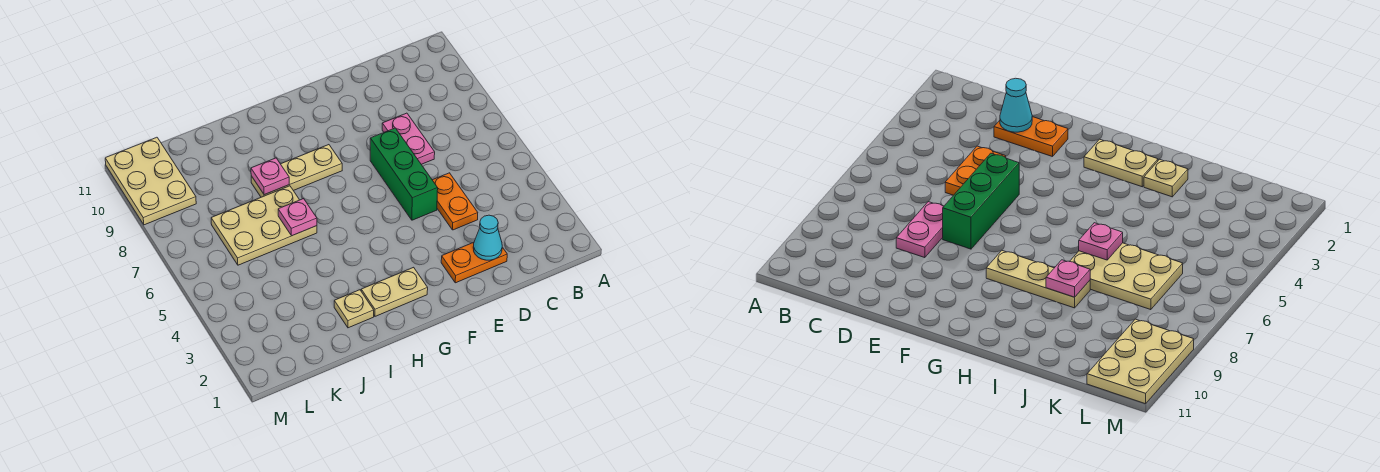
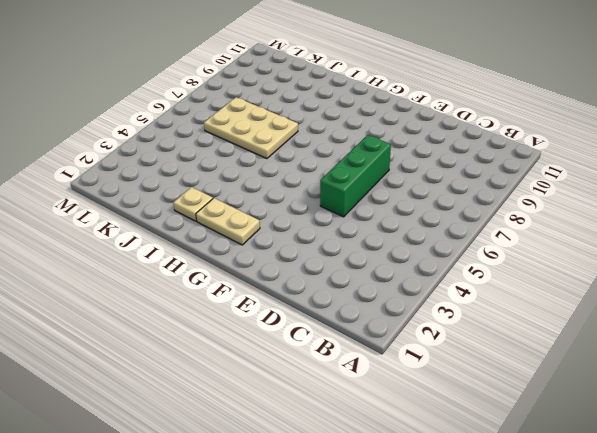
none -> orange 1x2 plate [441,242,507,283]
none -> orange 1x2 plate [433,173,478,230]
none -> pink 1x2 plate [382,113,435,164]

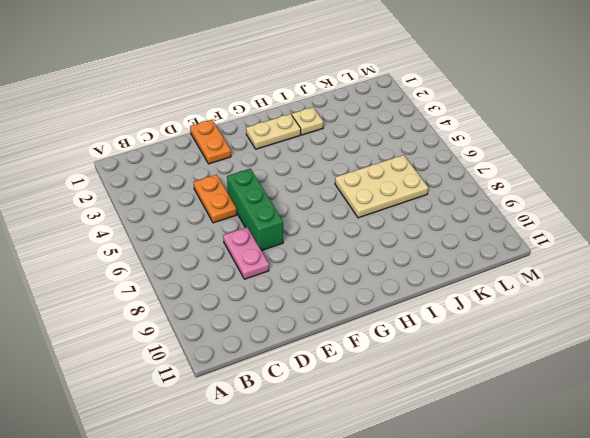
orange 1x2 plate [190,120,231,164] -> orange 1x2 plate turned to [441,242,507,283]
none -> tan 1x3 plate [251,145,342,197]
none -> tan 2x3 plate [105,137,196,225]
none -> cyan 1x1 cone [473,215,502,260]

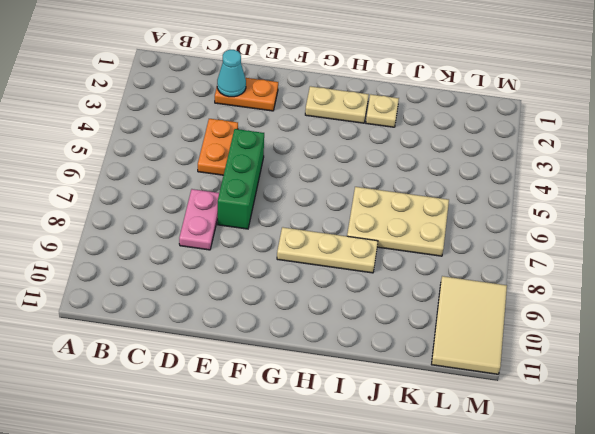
tan 2x3 tile [431,276,507,374] -> tan 2x3 plate [105,137,196,225]
none -> pink 1x1 plate [278,199,317,236]
none -> pink 1x1 plate [251,158,289,195]

